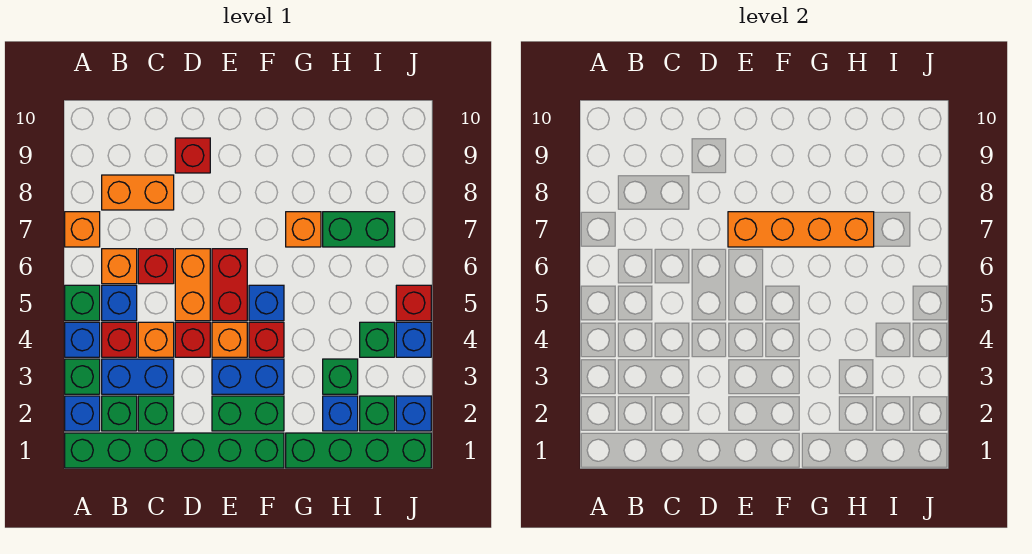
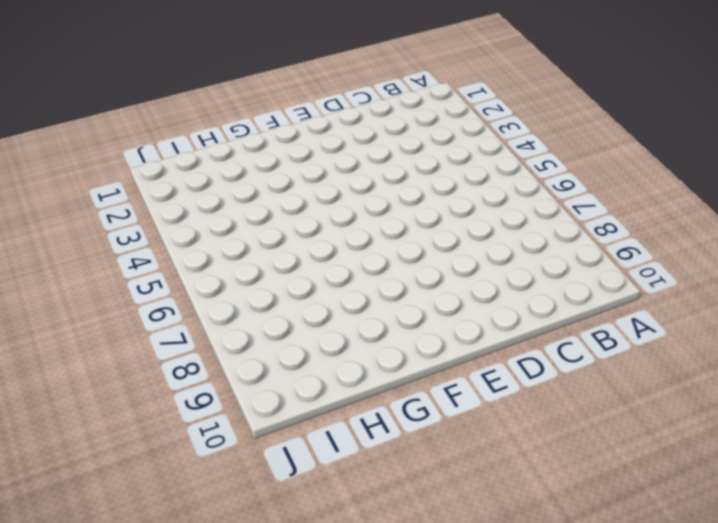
none -> green 1x6 brick [65,433,284,468]
none -> blue 1x1 brick [65,396,100,431]
none -> green 1x1 brick [65,359,100,394]
none -> blue 1x1 brick [65,322,100,357]

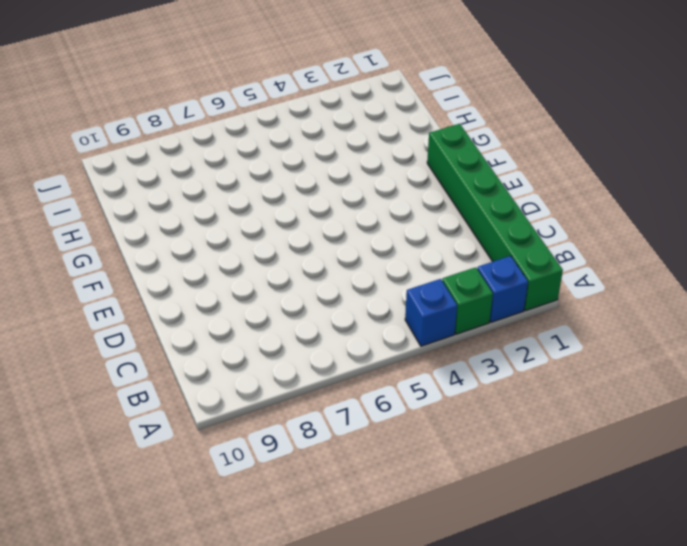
none -> green 1x1 brick [65,285,100,321]
none -> orange 1x1 brick [65,212,100,247]
none -> green 1x1 brick [102,396,137,431]
none -> blue 1x2 brick [102,359,174,394]

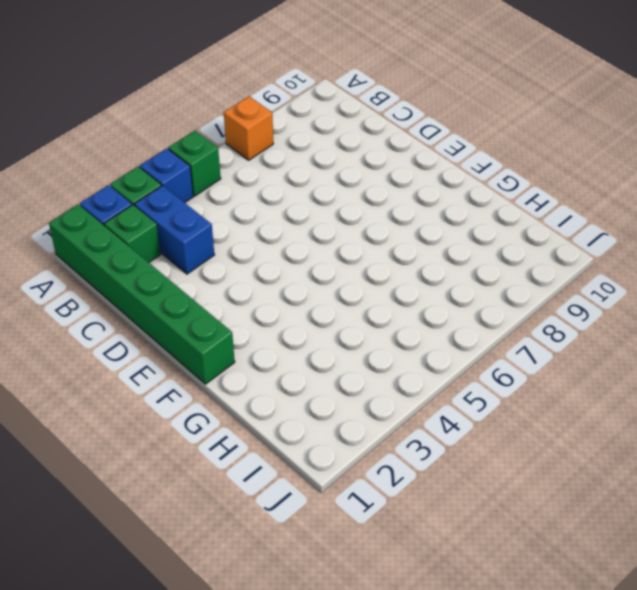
none -> red 1x1 brick [102,322,137,357]
none -> blue 1x1 brick [102,285,137,321]
none -> orange 1x1 brick [102,249,137,284]
none -> orange 1x2 brick [102,175,174,210]

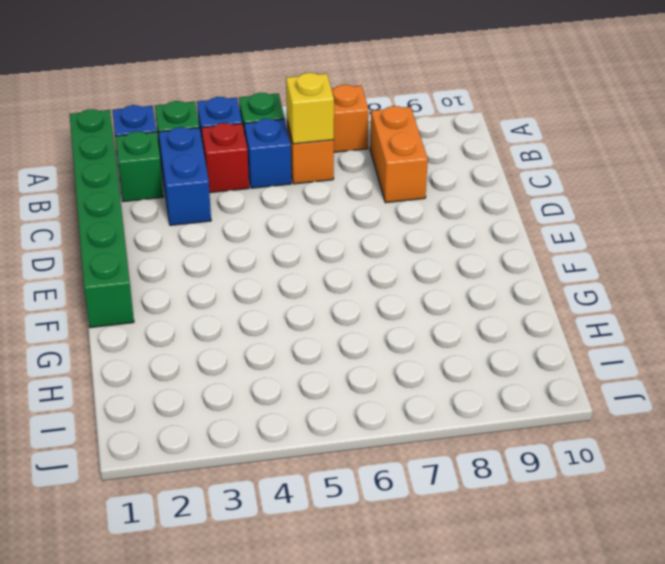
yellow 1x1 brick [286,73,334,144] -> none
none -> green 1x1 brick [138,396,174,431]
none -> orange 1x1 brick [138,322,174,357]
none -> red 1x1 brick [138,249,174,284]
none -> red 1x1 brick [175,322,210,357]

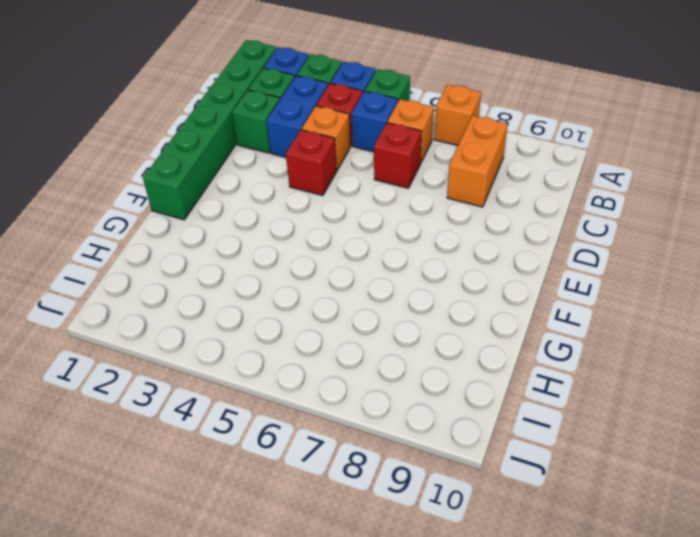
none -> orange 1x2 brick [175,249,210,321]
none -> red 1x1 brick [175,138,210,173]
none -> green 1x2 brick [212,396,284,431]
none -> blue 1x2 brick [212,359,284,394]

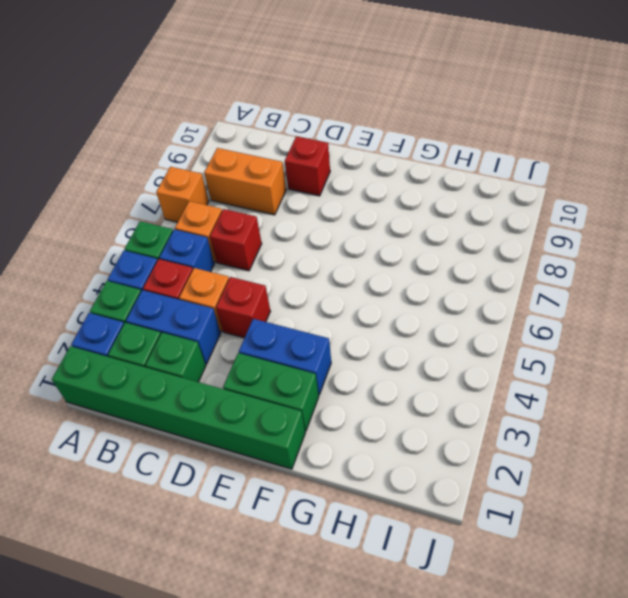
none -> orange 1x2 brick [175,249,210,321]
none -> orange 1x1 brick [212,322,247,357]
none -> red 1x2 brick [212,249,247,321]
none -> red 1x1 brick [249,322,284,357]

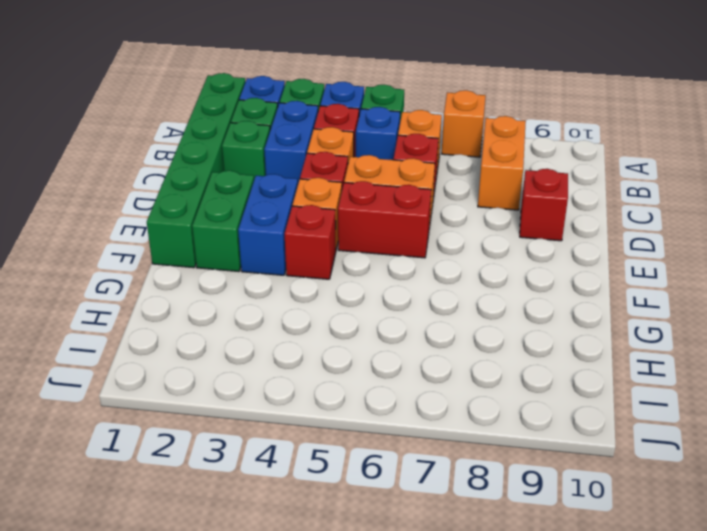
none -> blue 1x1 brick [249,285,284,321]
none -> green 1x4 brick [286,433,431,468]
none -> orange 1x1 brick [286,212,321,247]
none -> blue 1x1 brick [323,396,358,431]

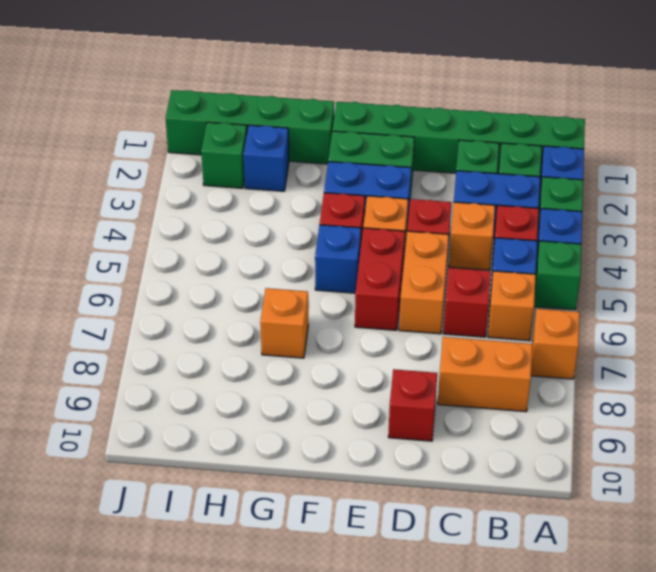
none -> green 1x1 brick [323,359,358,394]
none -> green 1x2 brick [323,212,395,247]
none -> green 1x1 brick [360,322,395,357]
none -> blue 1x1 brick [396,396,431,431]

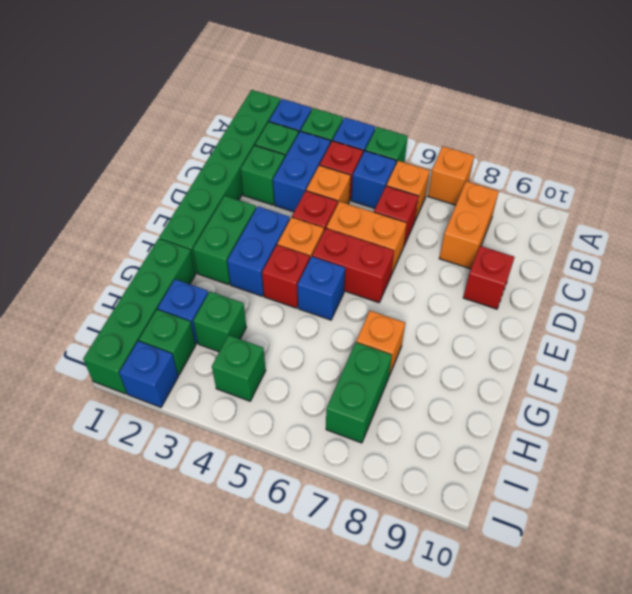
none -> blue 1x1 brick [396,322,431,357]
none -> red 1x1 brick [396,285,431,321]
none -> orange 1x4 brick [728,212,874,247]

